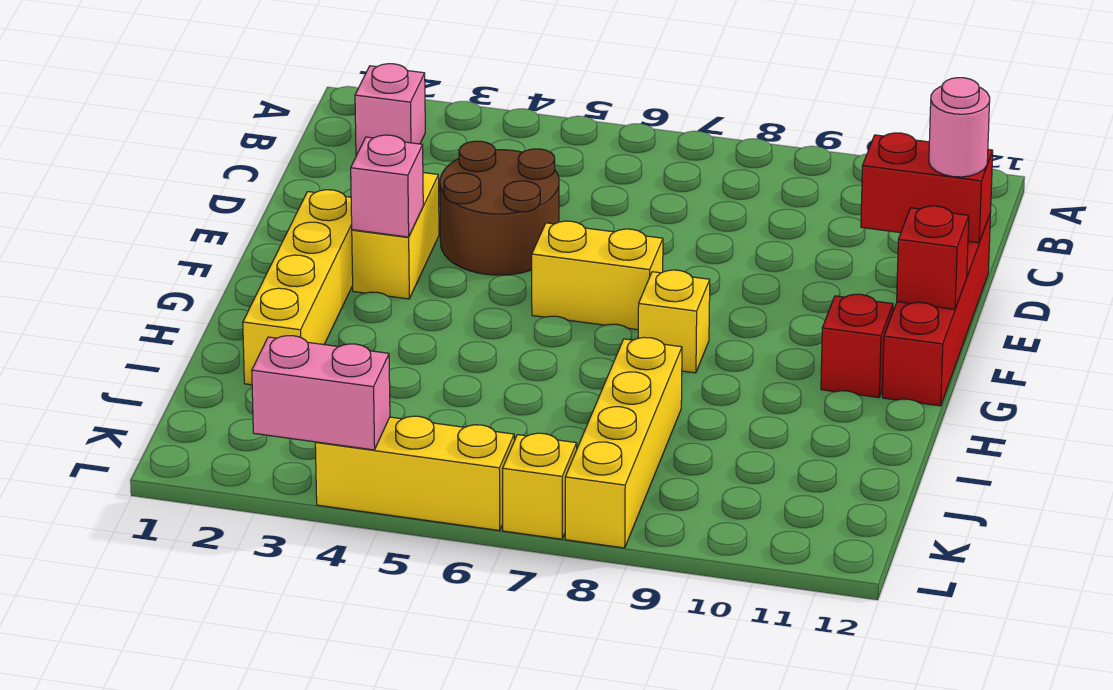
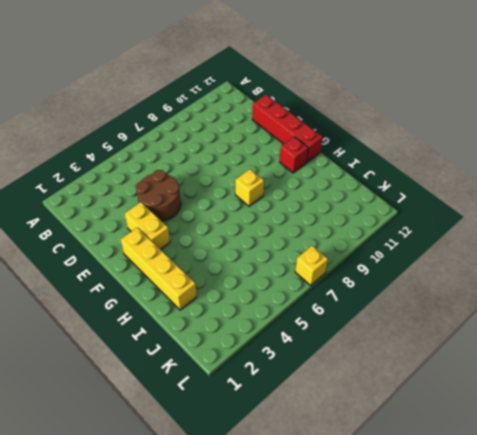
none -> pink 1x1 brick [355,64,425,156]
none -> yellow 1x2 brick [532,221,663,330]
none -> yellow 1x4 brick [565,337,682,548]

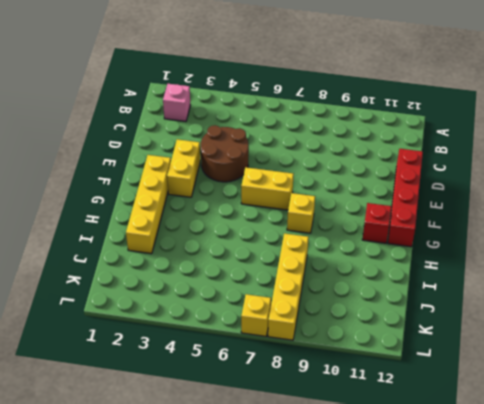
none -> yellow 1x3 brick [315,416,514,531]
none -> red 1x2 brick [861,133,993,243]
none -> pink 1x1 brick [351,135,423,237]

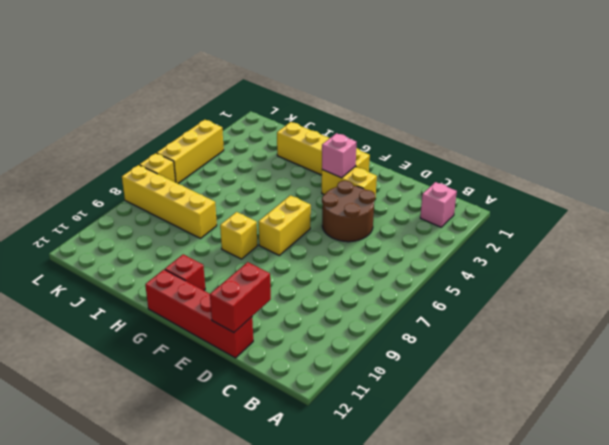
none -> red 1x1 brick [897,206,969,309]
none -> pink 1x2 brick [252,336,390,450]
none -> pink 1x1 round brick [929,78,990,177]

